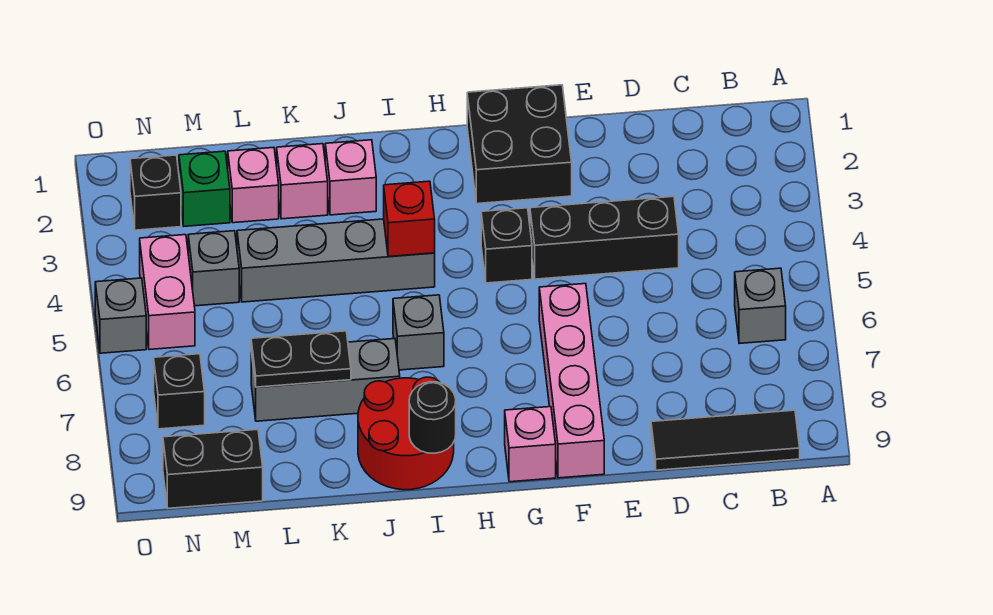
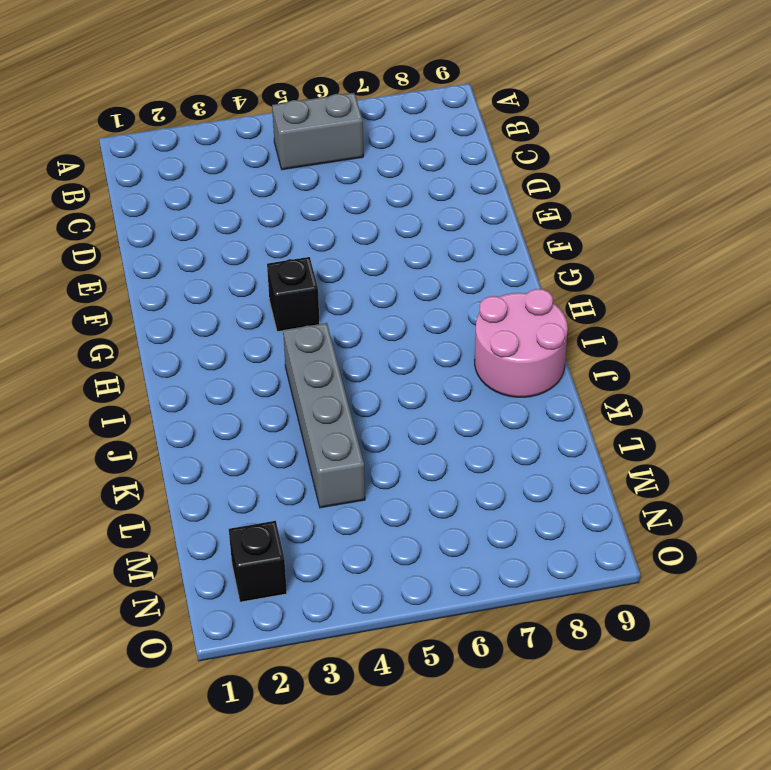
grey 1x2 brick [272,93,363,170] -> grey 1x1 brick [735,268,786,344]
pink 2x2 round brick [475,289,568,397] -> red 2x2 round brick [358,377,454,490]
none -> black 1x3 tile [651,410,800,470]
none -> black 1x3 brick [530,196,679,279]
none -> black 2x2 brick [467,85,572,204]

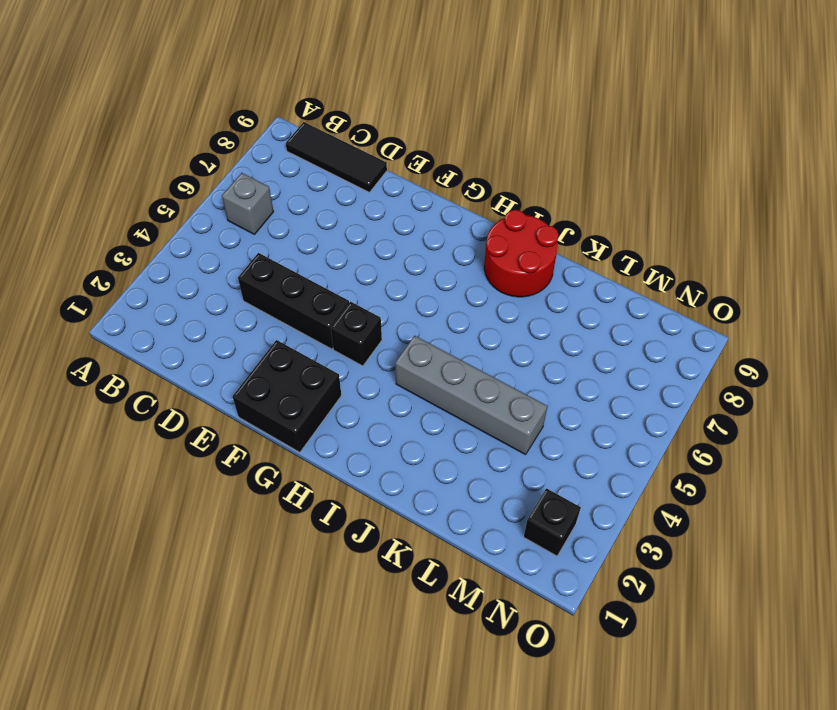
none -> pink 1x4 brick [539,284,604,478]
none -> pink 1x1 brick [505,407,556,482]
none -> grey 1x1 brick [393,295,444,370]

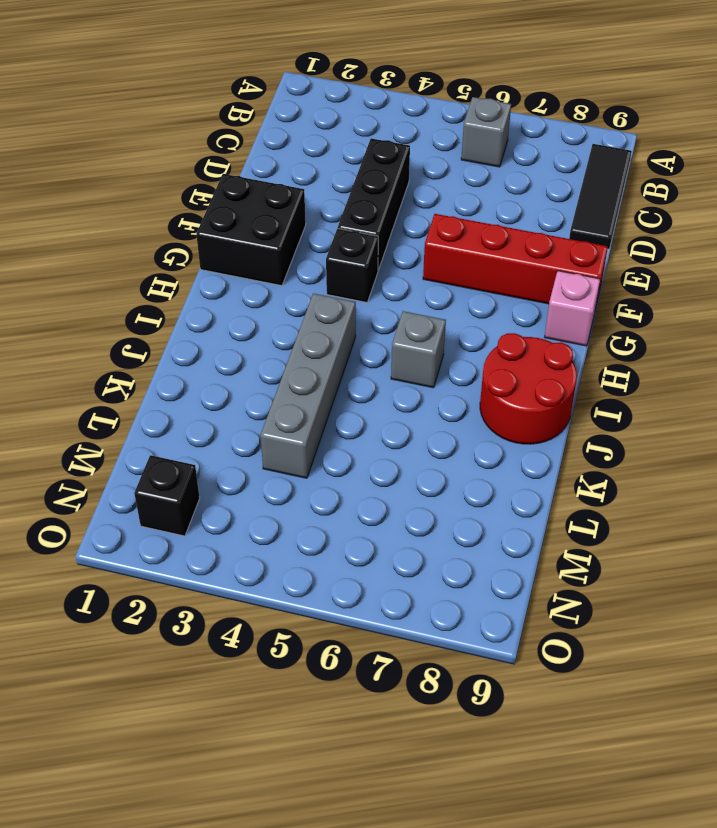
red 1x4 brick [423,214,608,309] -> pink 1x4 brick [539,284,604,478]
none -> pink 1x1 brick [325,140,376,215]
none -> grey 1x3 brick [251,339,400,421]
none -> pink 1x1 brick [277,144,328,219]

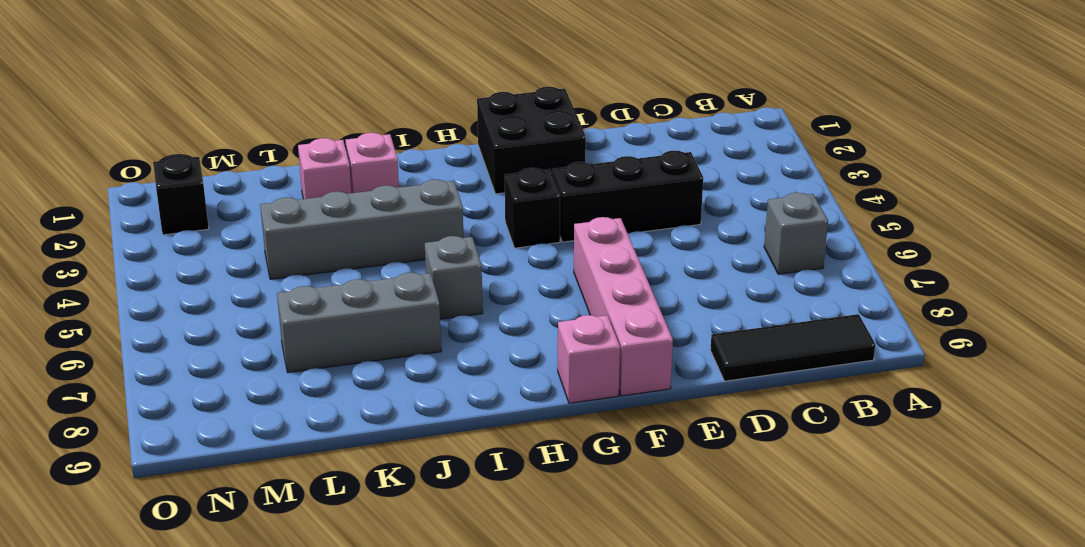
none -> red 2x2 round brick [358,377,454,490]
none -> pink 1x1 brick [228,147,279,223]
none -> green 1x1 brick [179,151,230,226]

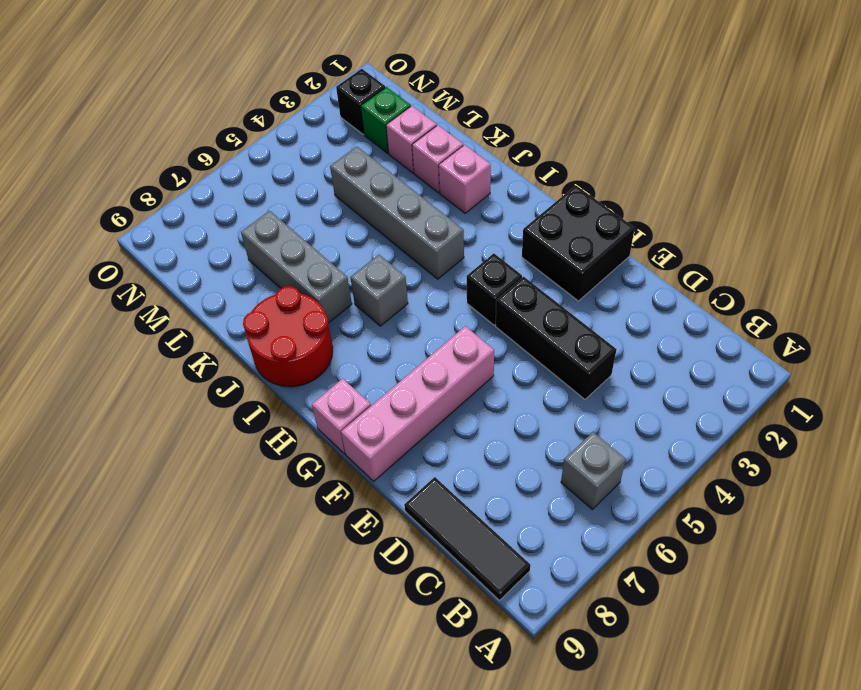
none -> grey 1x1 brick [188,231,239,306]
none -> black 1x2 brick [163,429,263,508]
none -> pink 1x2 brick [140,235,195,350]

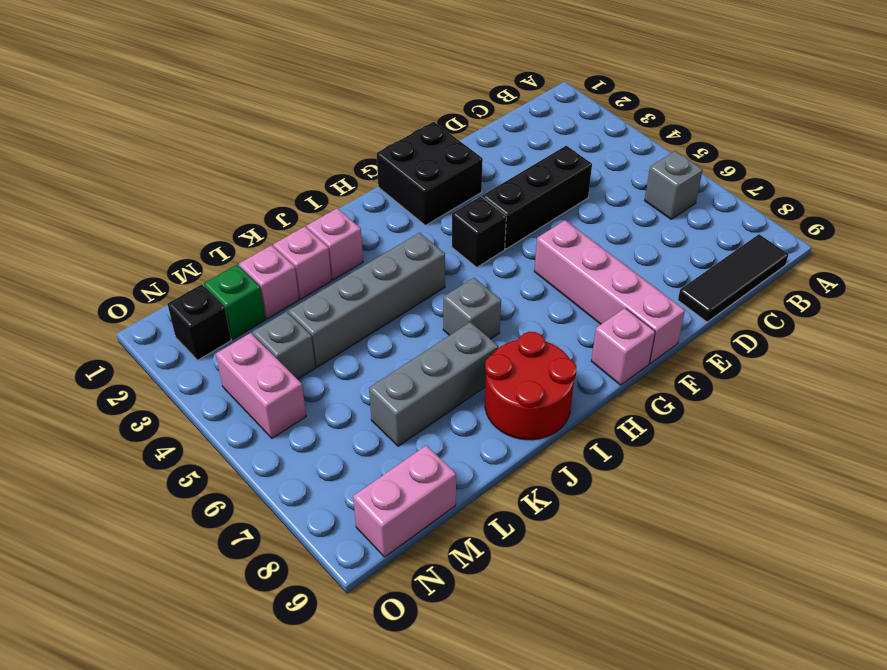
pink 1x2 brick [353,445,456,557] -> black 1x2 brick [163,429,263,508]
none -> black 1x1 brick [154,354,205,429]
none -> grey 1x1 brick [95,278,146,353]
none -> red 1x1 brick [384,181,435,257]

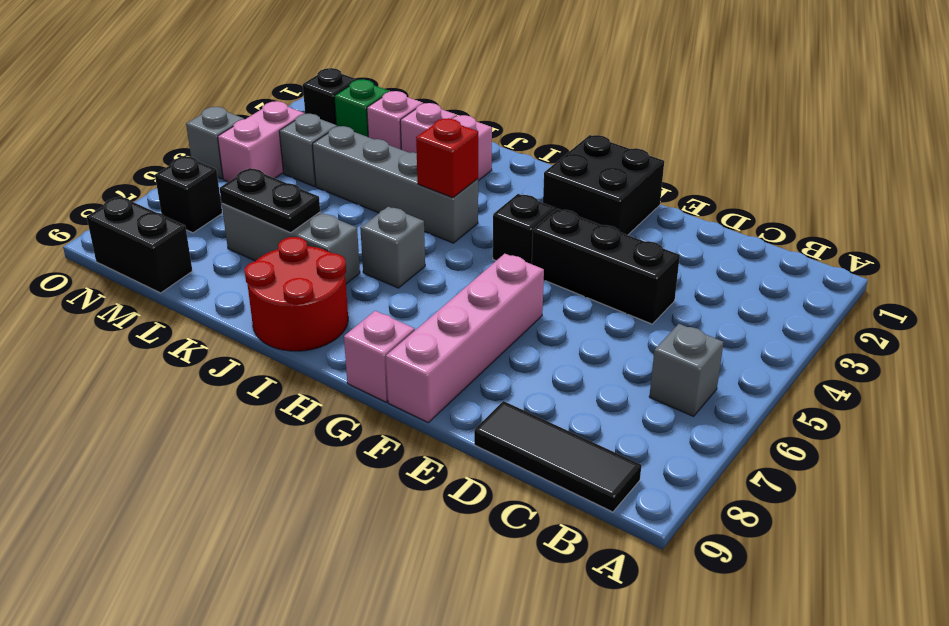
none -> black 1x1 round brick [409,382,456,453]

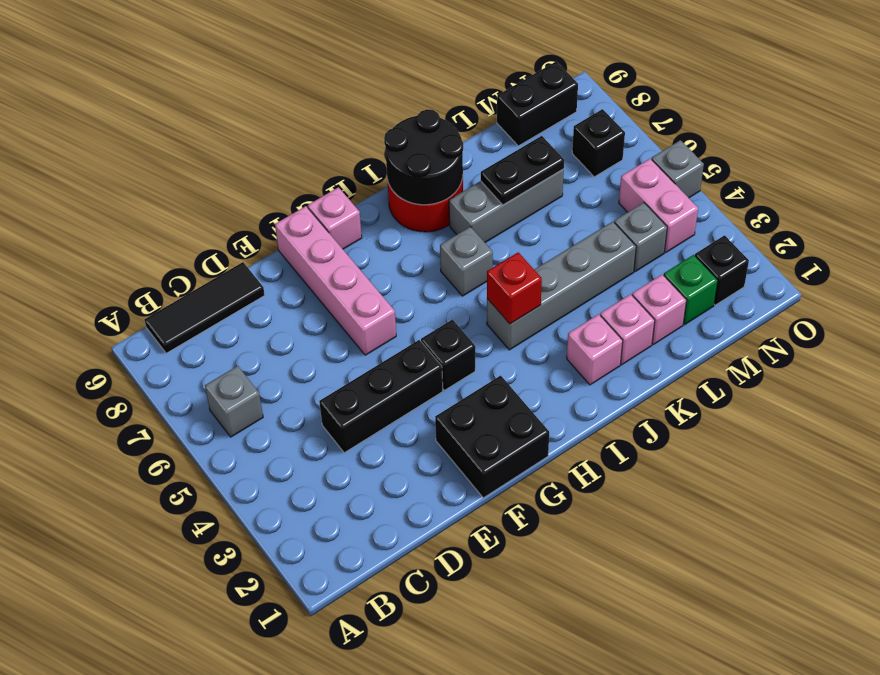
black 2x2 round brick [384,109,463,205] -> black 1x1 round brick [409,382,456,453]

